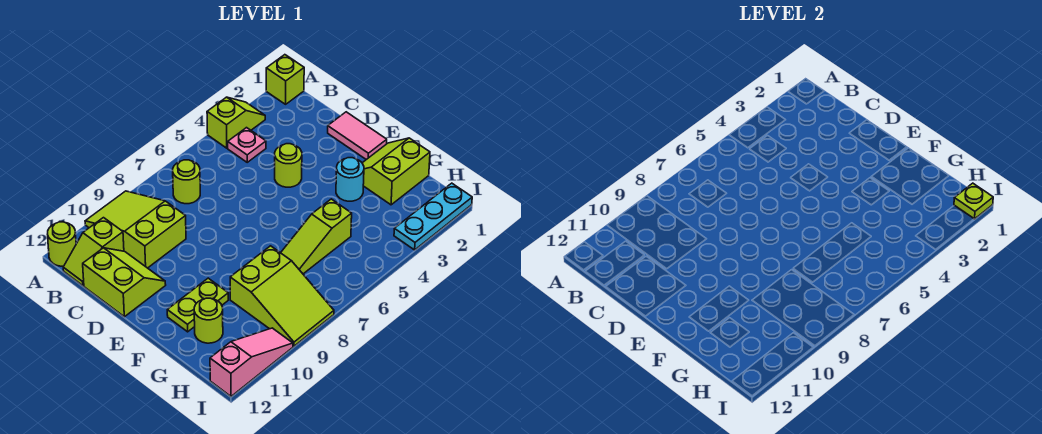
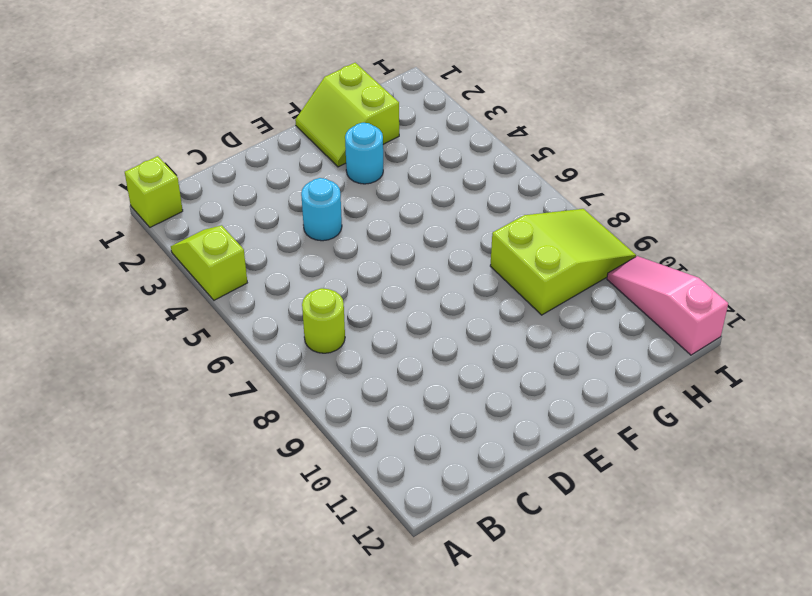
cyan 1x1 round brick [301,178,342,241] -> lime 1x1 round brick [275,144,302,187]
none -> lime 2x3 slope [85,191,186,268]
none -> lime 1x1 round brick [48,222,76,266]
none -> pink 1x1 plate [228,128,266,162]

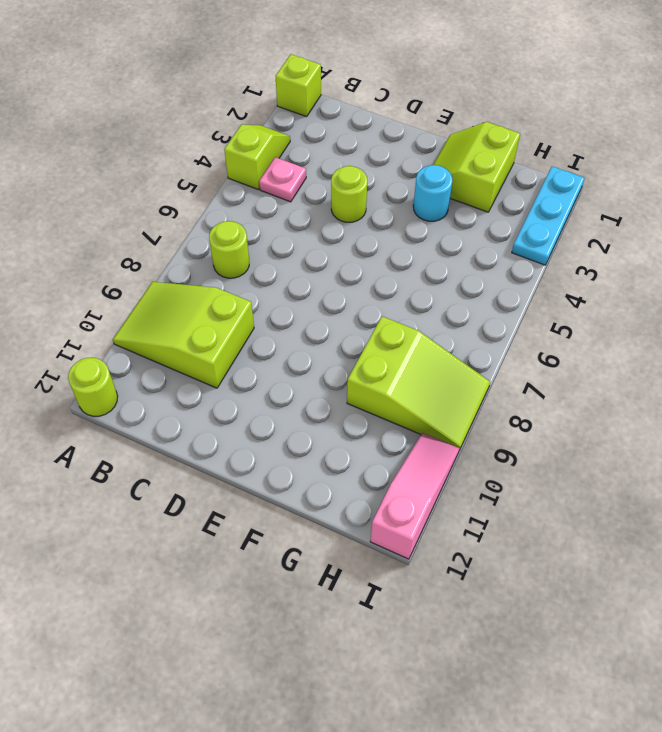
none -> lime 1x2 slope [63,218,124,286]
none -> lime 2x2 slope [83,248,166,317]
none -> pink 1x2 tile [328,112,387,160]

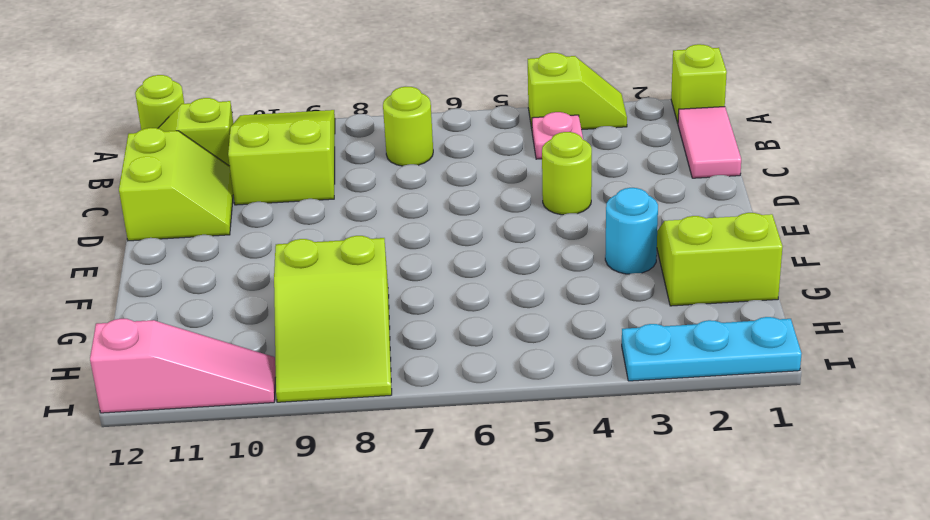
pink 1x2 tile [678,107,741,178] -> pink 1x2 tile moved to [328,112,387,160]
none -> lime 1x2 plate [167,278,228,332]
none -> lime 1x3 slope [281,199,352,274]
none -> lime 1x1 round brick [194,298,223,343]

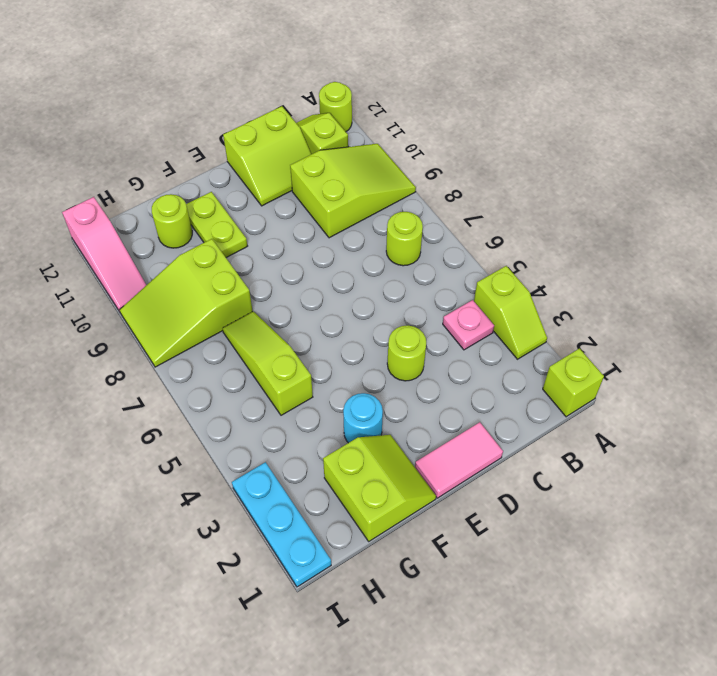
none -> lime 1x1 plate [954,183,993,219]

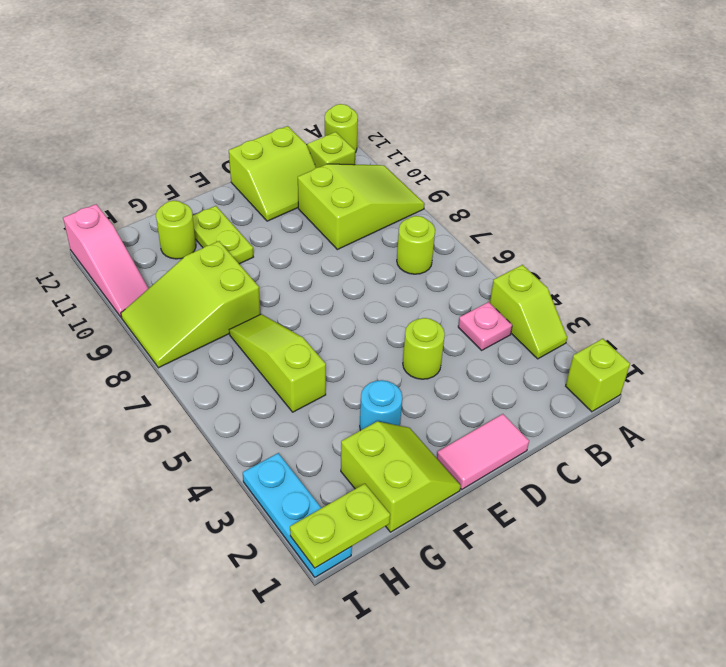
lime 1x2 plate [290,484,390,568] -> lime 1x1 plate [954,183,993,219]

